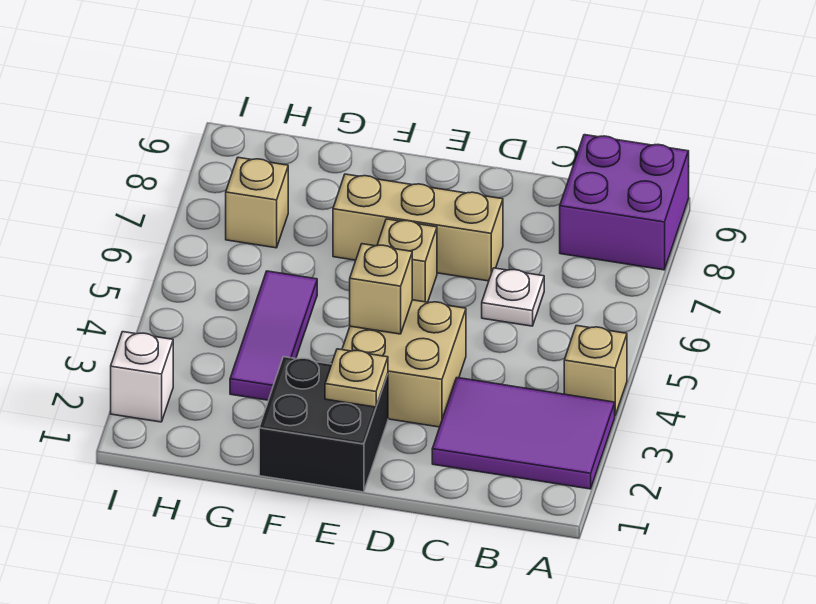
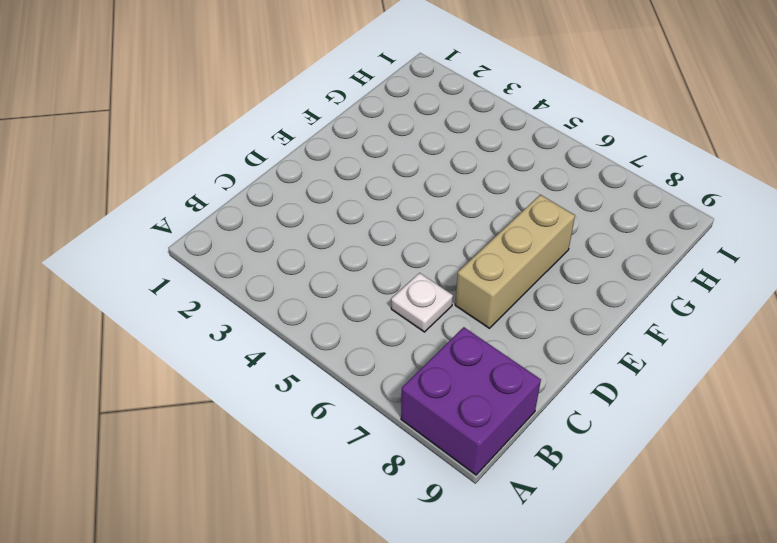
none -> purple 2x3 tile [432,378,615,489]
none -> tan 1x1 brick [564,326,627,415]
none -> tan 2x2 brick [342,300,466,427]

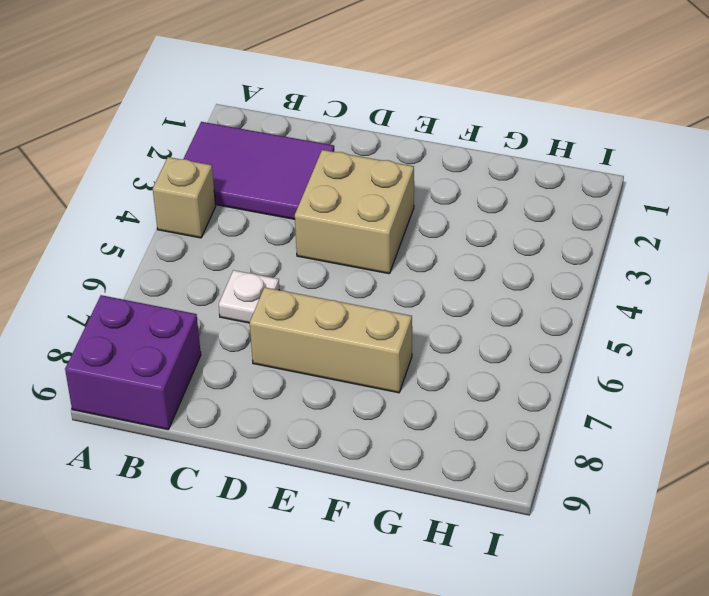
none -> black 2x2 brick [259,357,388,492]
none -> tan 1x1 brick [377,219,437,302]
none -> purple 1x3 tile [230,271,317,400]

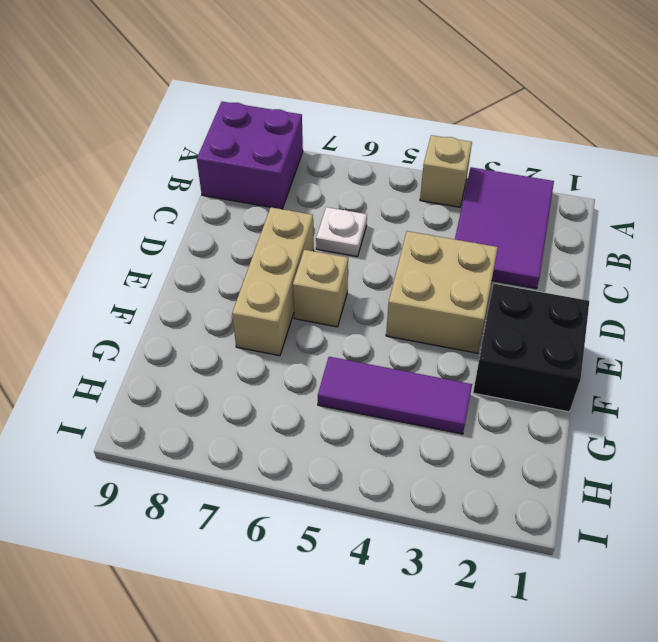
none -> tan 1x1 brick [226,157,288,248]
none -> white 1x1 brick [111,332,173,422]
none -> tan 1x1 plate [325,349,388,407]

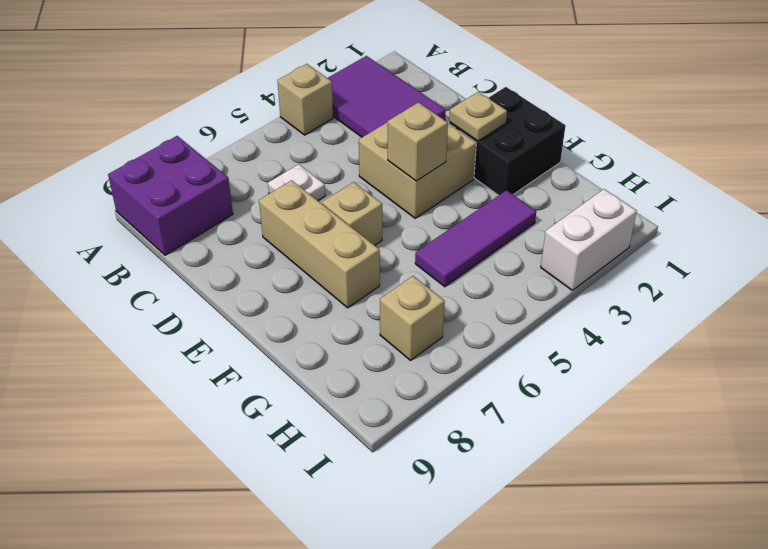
white 1x2 brick [541,189,637,290] -> white 1x1 brick [111,332,173,422]

